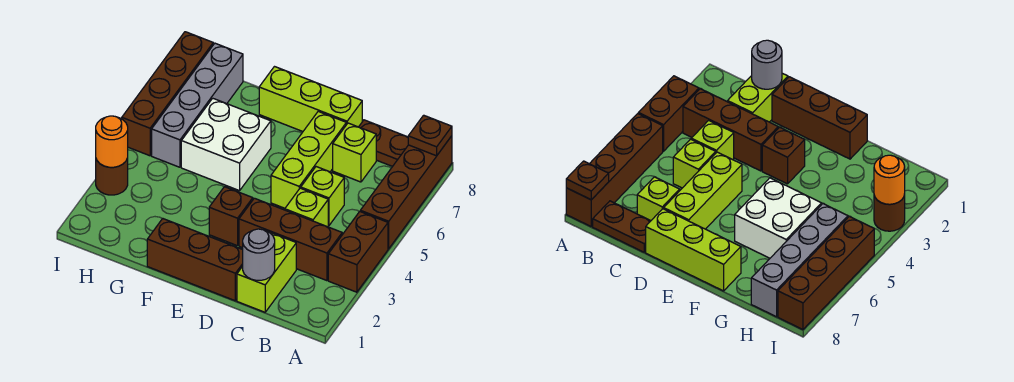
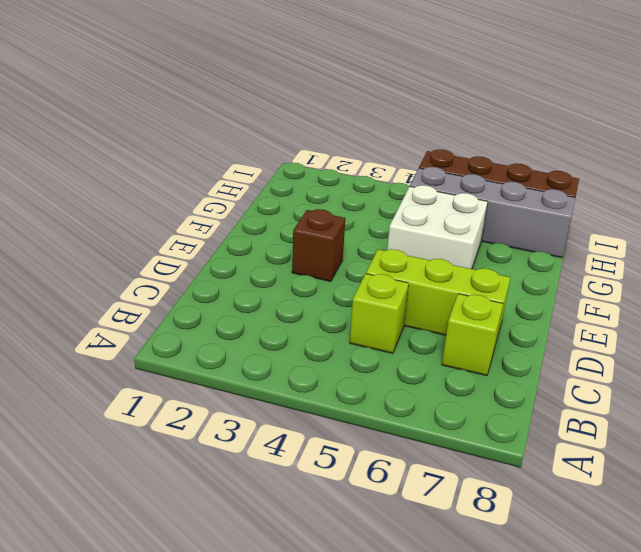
none -> brown 1x2 brick [328,212,388,292]
none -> brown 1x4 brick [360,136,452,249]
none -> brown 1x3 brick [239,198,342,281]

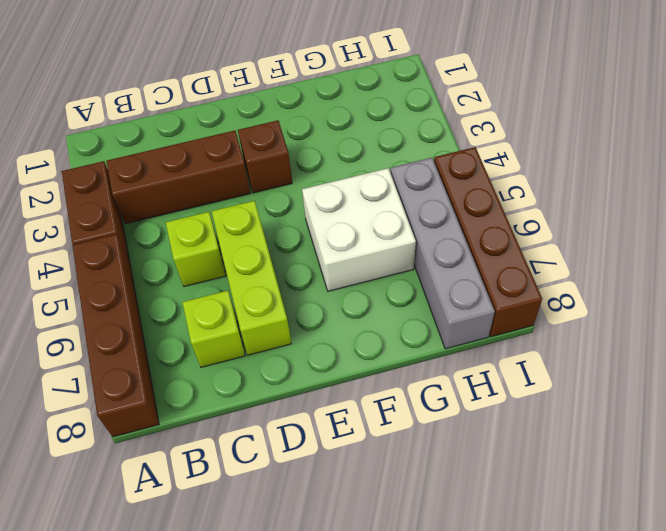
none -> brown 1x2 plate [359,120,408,167]
none -> lime 1x2 brick [237,232,296,312]
none -> lime 1x1 brick [285,188,328,227]

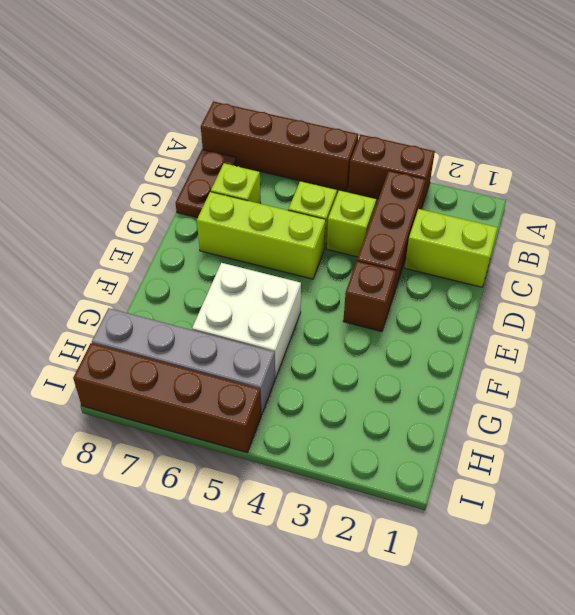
none -> brown 1x3 brick [147,219,243,301]
none -> lime 1x3 brick [259,67,362,131]
none -> brown 1x1 round brick [96,158,128,195]

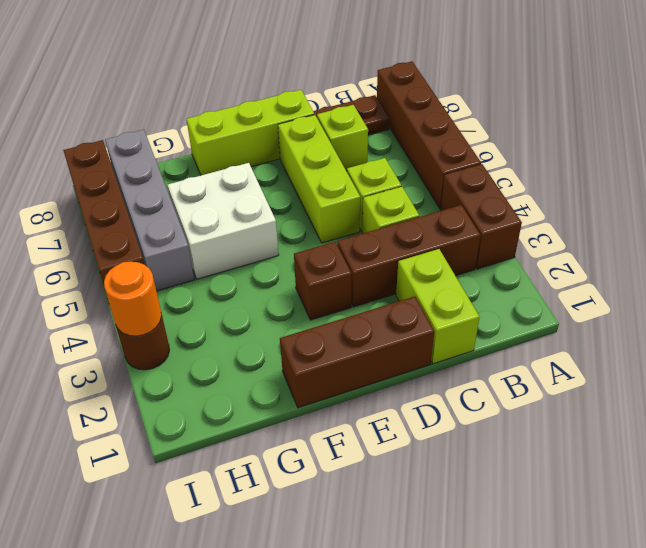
none -> brown 1x1 plate [408,115,452,156]
none -> grey 1x1 round brick [243,229,275,280]

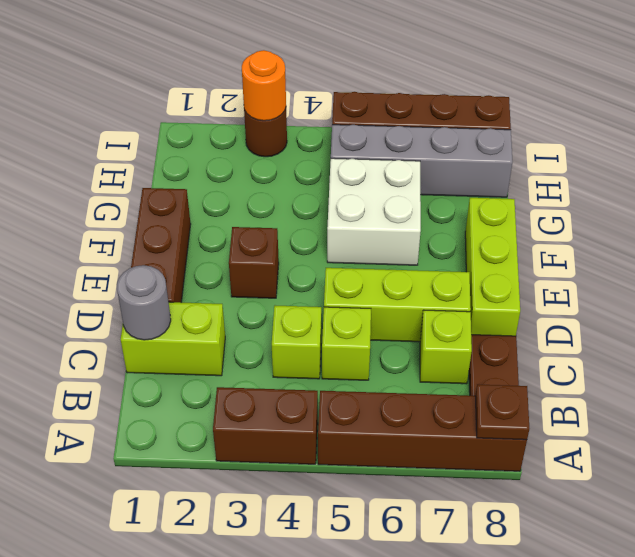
none -> brown 1x3 brick [239,198,342,281]

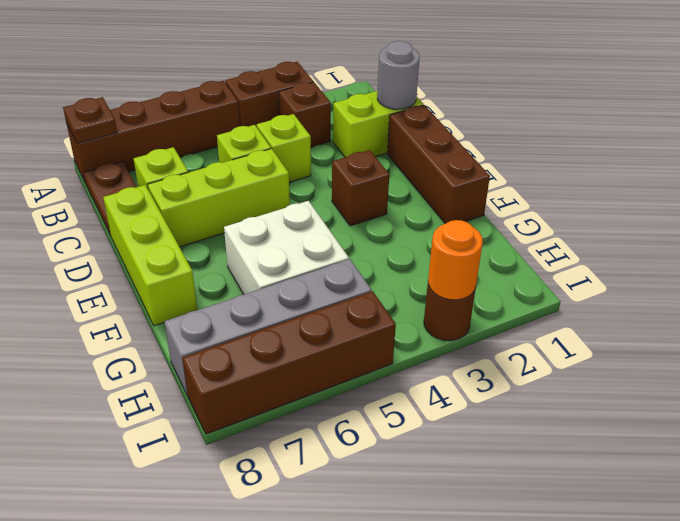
brown 1x1 brick [279,82,331,147] -> brown 1x3 brick [239,198,342,281]

